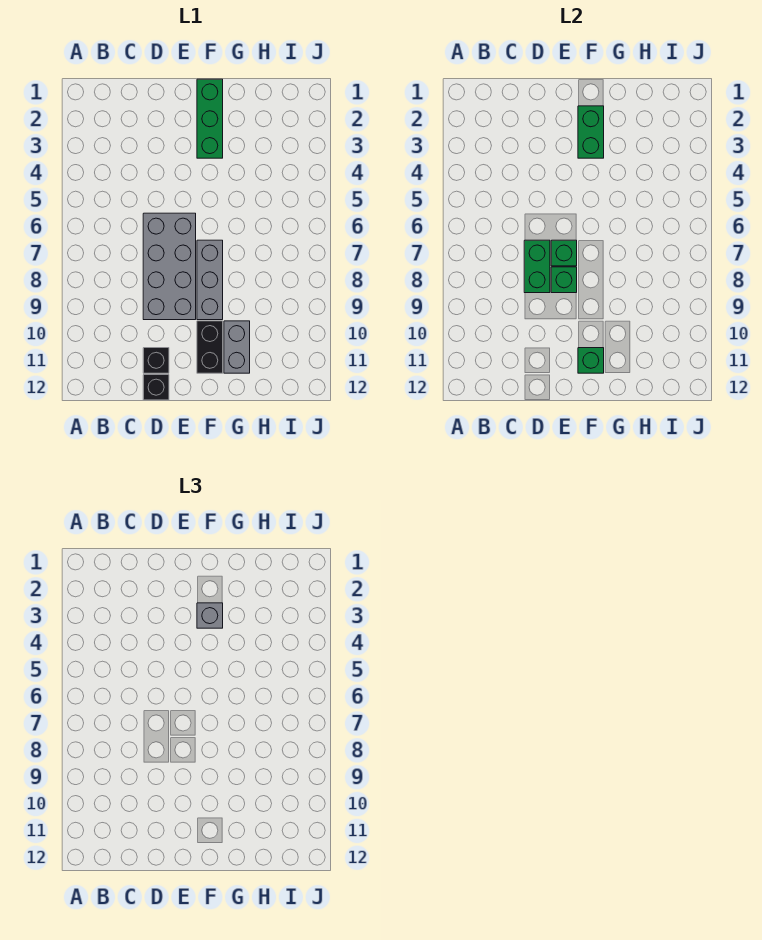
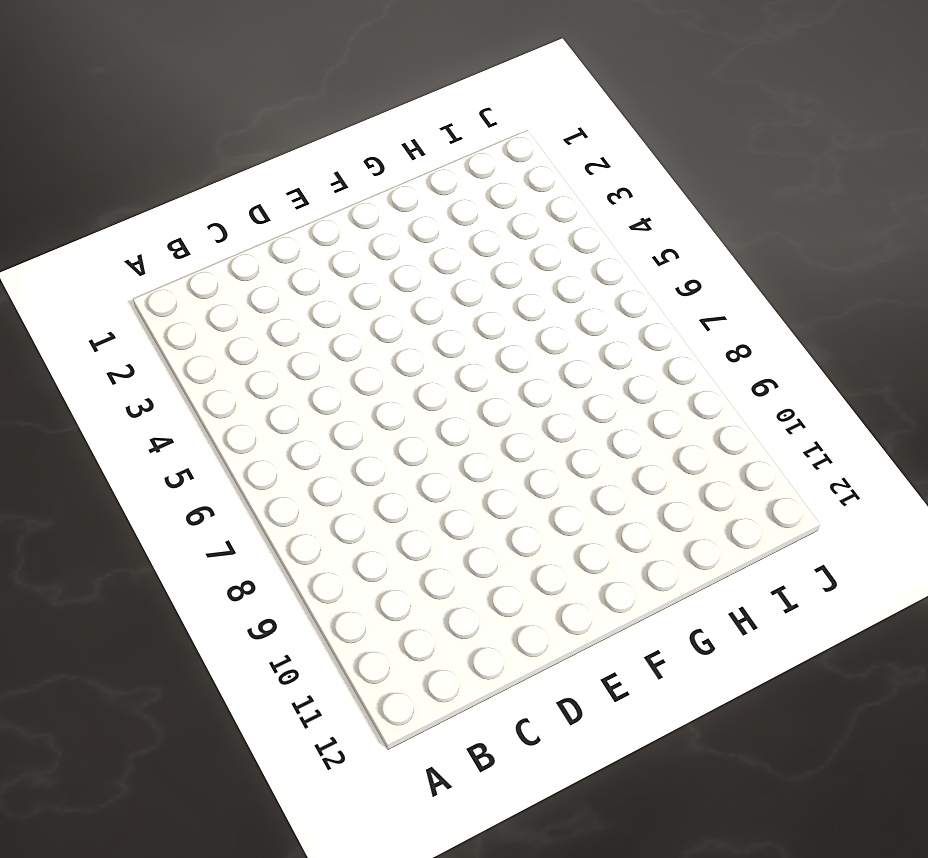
none -> grey 2x4 brick [143,213,196,320]
none -> black 1x1 brick [143,348,169,373]
none -> black 1x1 brick [143,375,169,400]

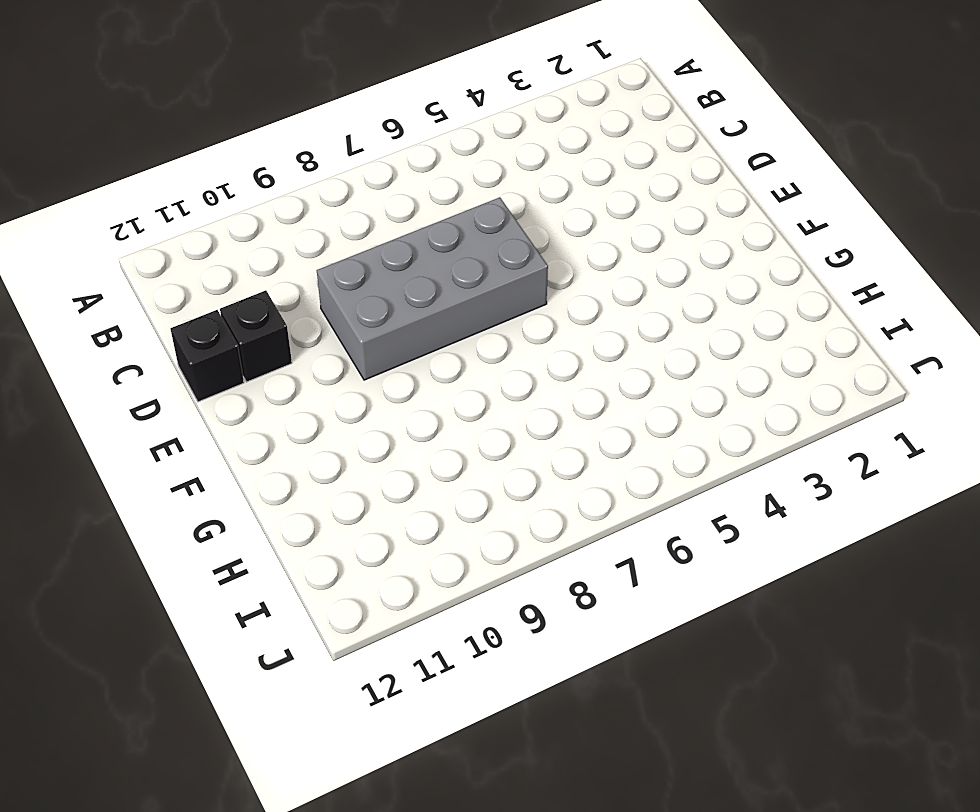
none -> green 1x3 brick [197,79,223,158]
none -> grey 1x3 brick [197,240,223,320]
none -> black 1x2 brick [197,321,223,373]

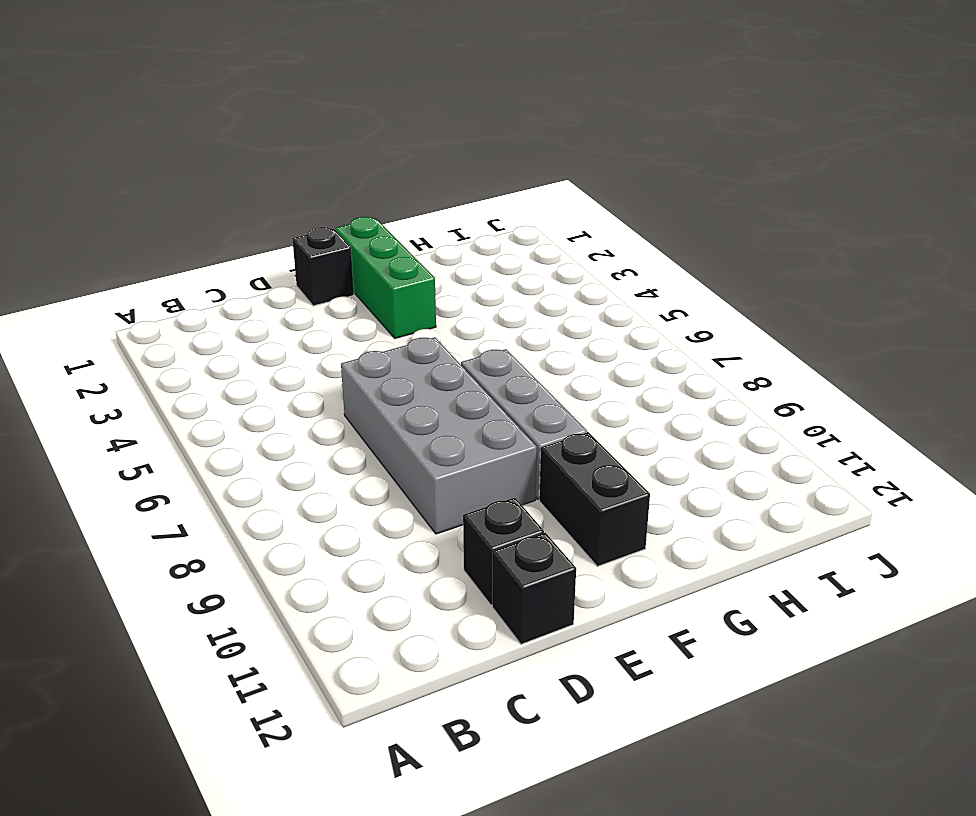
black 1x1 brick [292,227,354,306] -> none
none -> grey 1x2 brick [224,321,250,373]
none -> green 1x2 brick [524,240,550,293]
none -> green 1x1 brick [551,240,577,266]

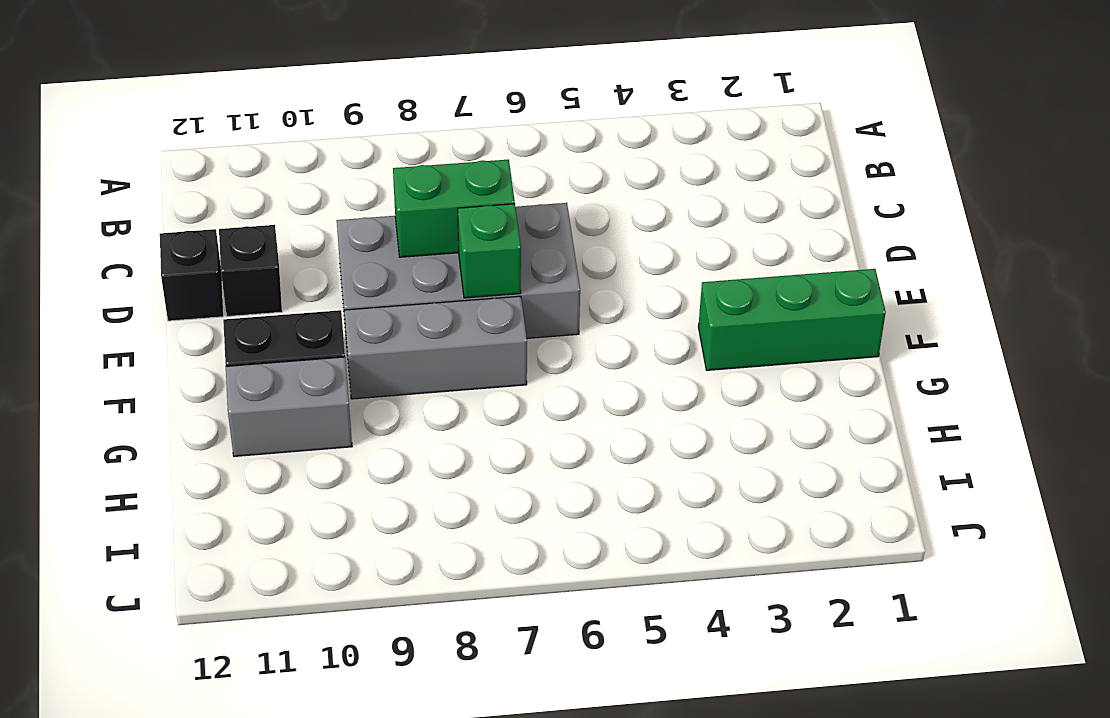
none -> green 1x1 brick [551,267,577,293]
none -> green 1x2 brick [578,106,604,158]
none -> green 1x1 brick [578,348,604,373]

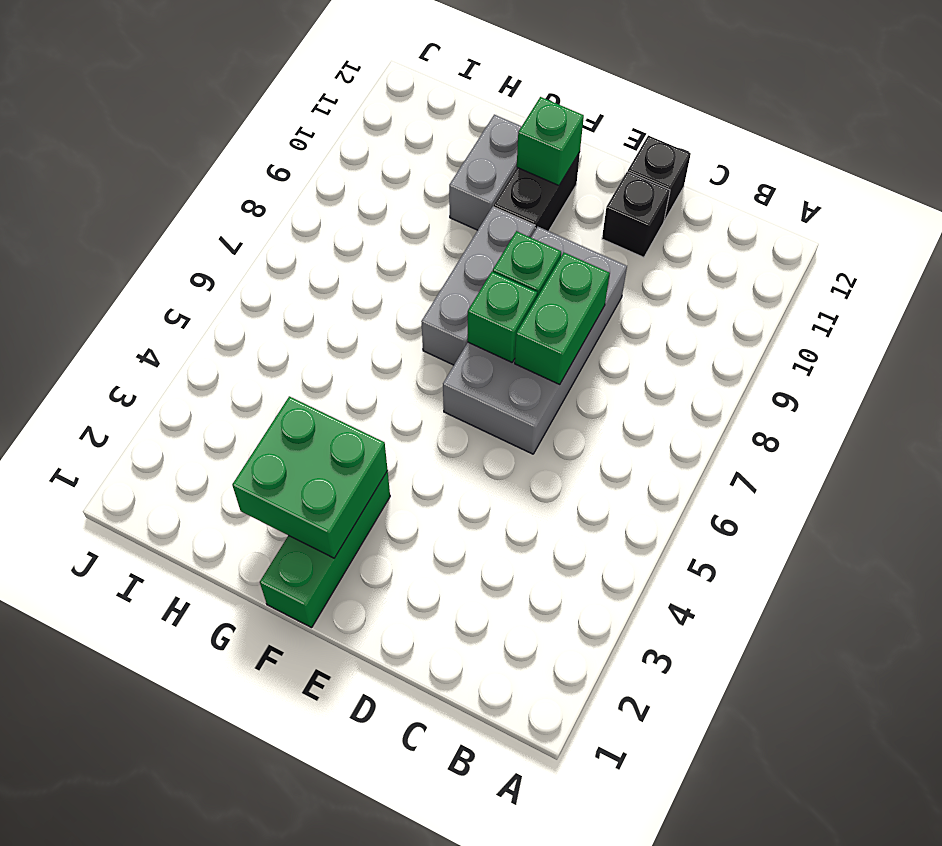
green 2x2 brick [232,396,388,558] -> green 1x2 brick [578,106,604,158]
none -> grey 1x1 brick [197,603,223,628]

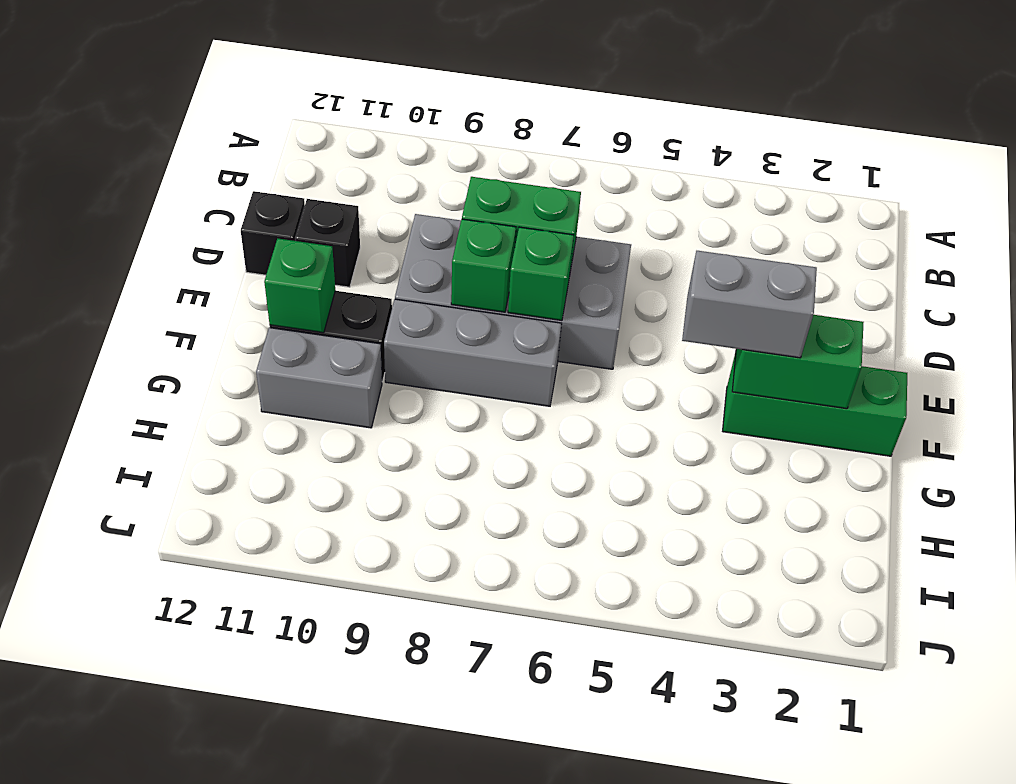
grey 1x2 brick [682,251,817,358] -> grey 1x1 brick [197,603,223,628]

